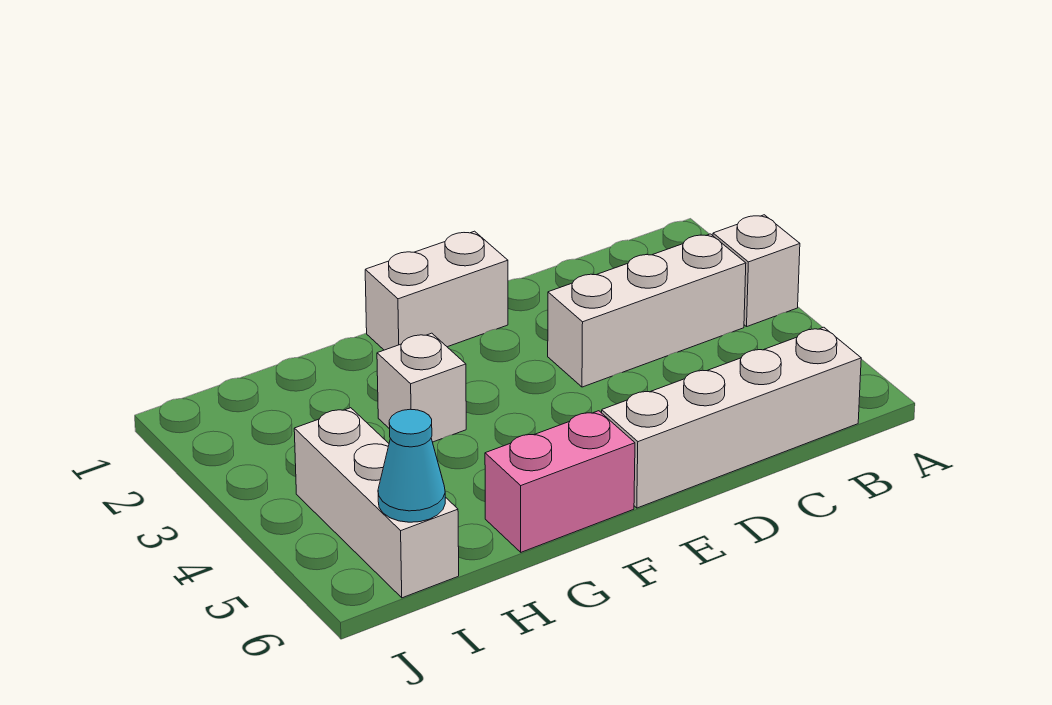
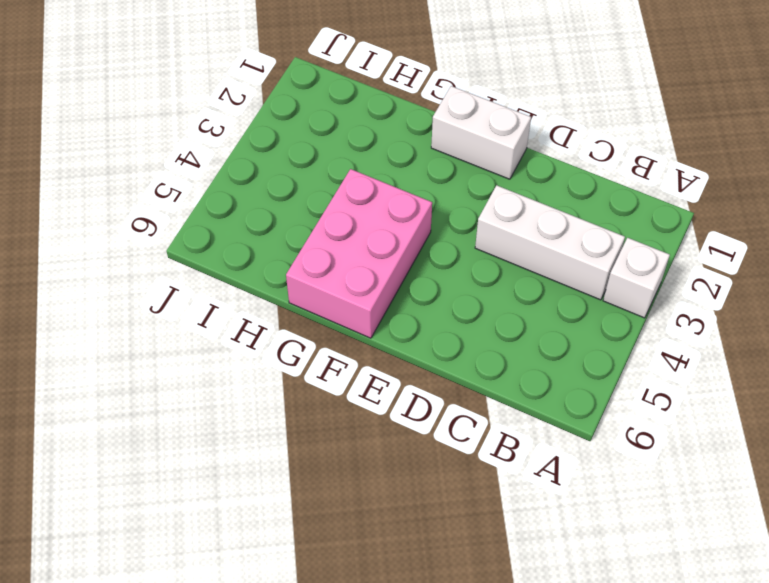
pink 2x3 brick [286,169,432,338] -> pink 1x2 brick [485,411,635,552]
none -> white 1x4 brick [602,327,861,508]
none -> white 1x1 brick [377,333,466,442]

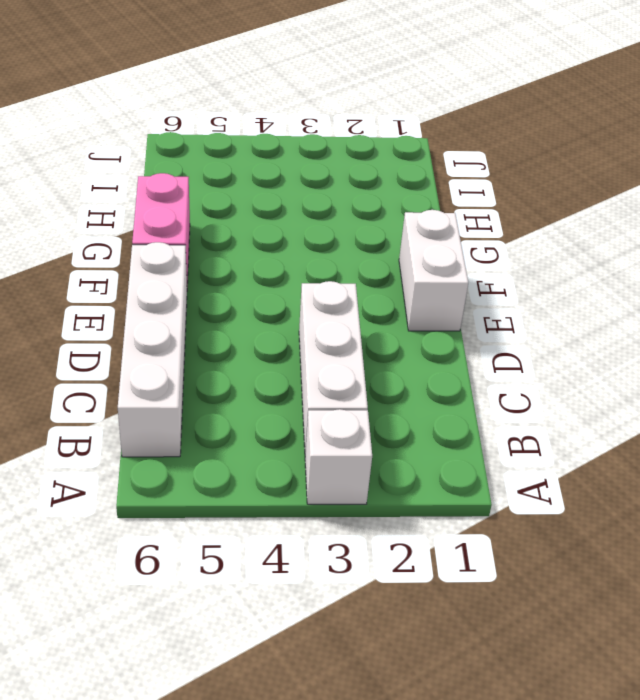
none -> white 1x1 brick [377,333,466,442]
none -> white 1x3 brick [294,408,459,598]

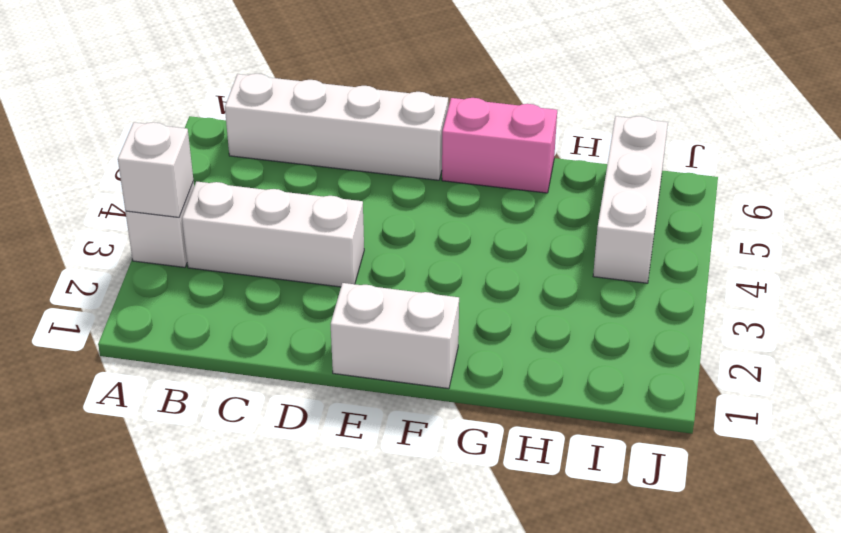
white 1x1 brick [118,122,193,217] -> white 1x1 brick moved to [377,333,466,442]
none -> cyan 1x1 cone [378,409,445,522]

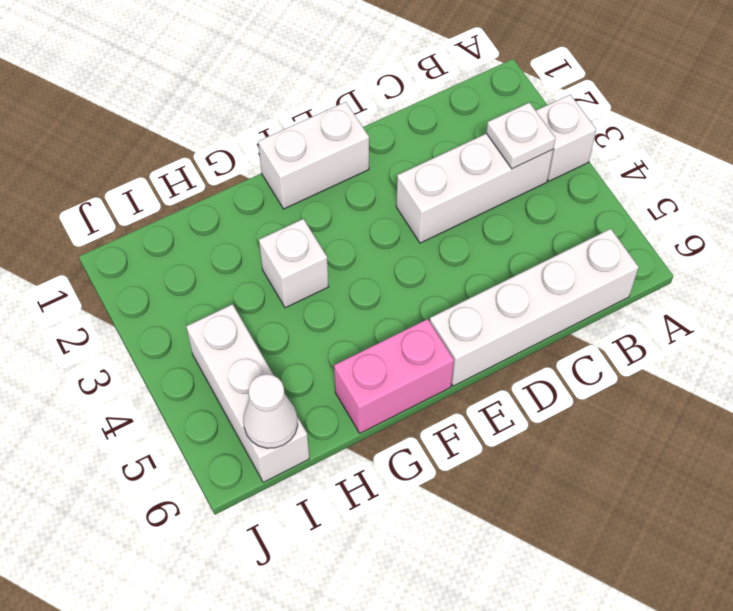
white 1x1 plate [486,103,555,169] -> none
white 1x1 cone [243,374,298,448] -> cyan 1x1 cone [378,409,445,522]

